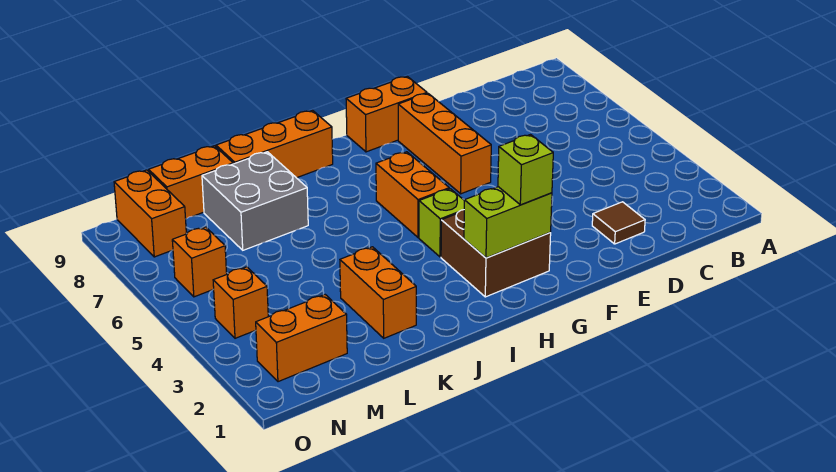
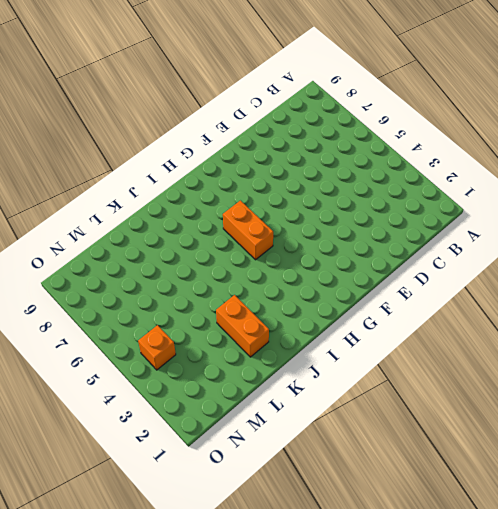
none -> brown 1x1 tile [592,202,645,244]
none -> orange 1x3 brick [398,93,491,194]
none -> orange 1x2 brick [346,76,427,152]

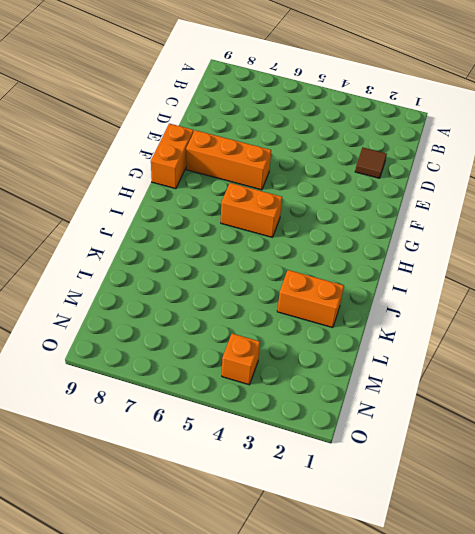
none -> brown 2x2 brick [441,210,551,297]
none -> lime 1x1 brick [419,189,464,257]
none -> orange 1x3 brick [216,110,333,178]

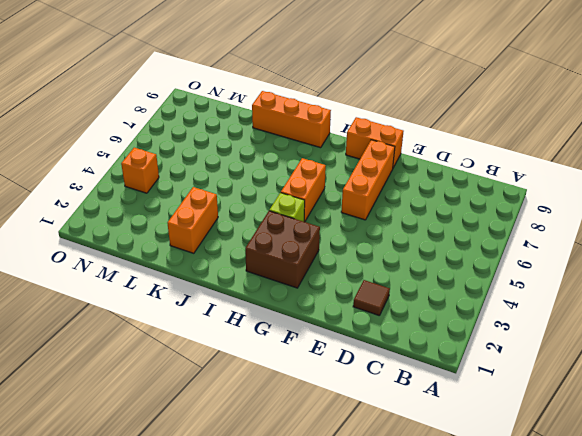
none -> grey 2x2 brick [202,152,308,250]
none -> orange 1x2 brick [149,146,233,219]
none -> orange 1x2 brick [256,295,347,382]

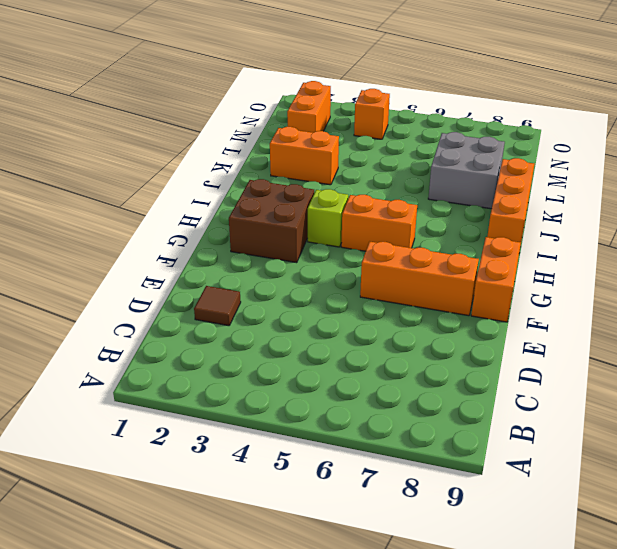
none -> orange 1x2 brick [149,146,233,219]
none -> orange 1x1 brick [172,227,227,297]
none -> orange 1x2 brick [114,170,186,257]

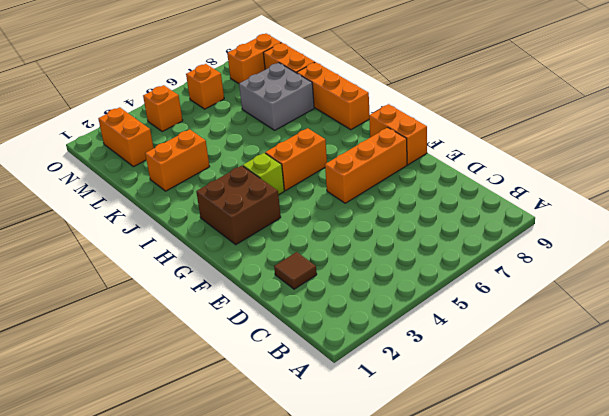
none -> lime 1x2 brick [464,187,552,258]
none -> lime 1x1 brick [498,135,553,205]

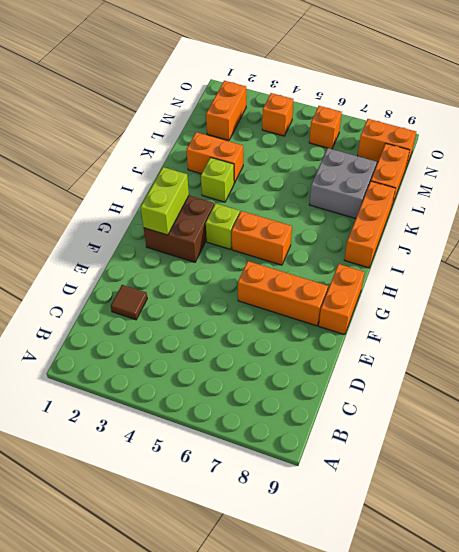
lime 1x1 brick [201,157,234,202] -> lime 1x1 brick moved to [498,135,553,205]

